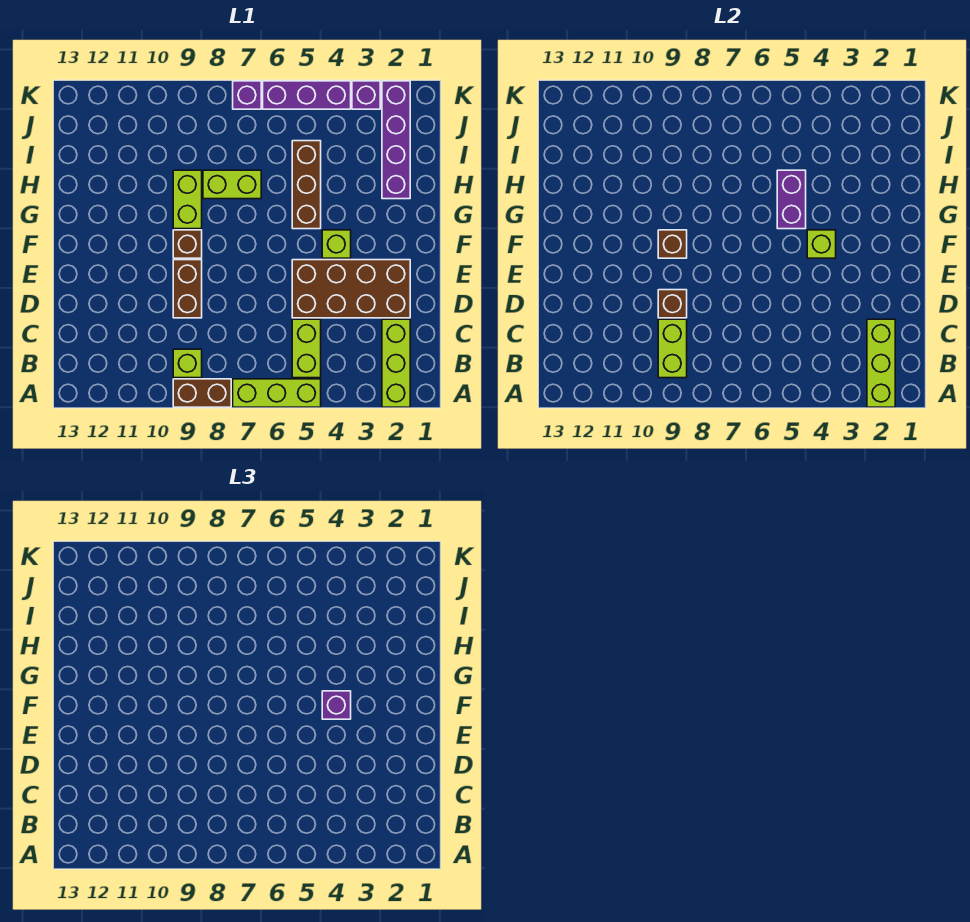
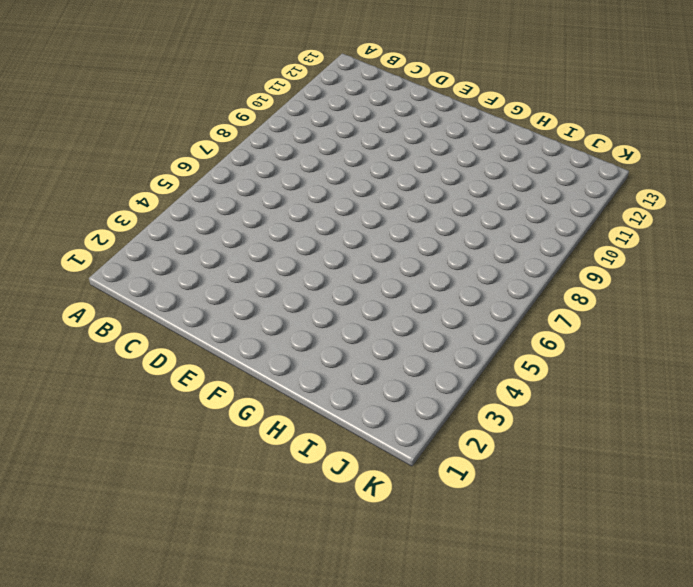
none -> lime 1x3 brick [382,319,410,407]
none -> lime 1x3 brick [233,379,321,407]
none -> brown 1x2 brick [173,379,231,407]

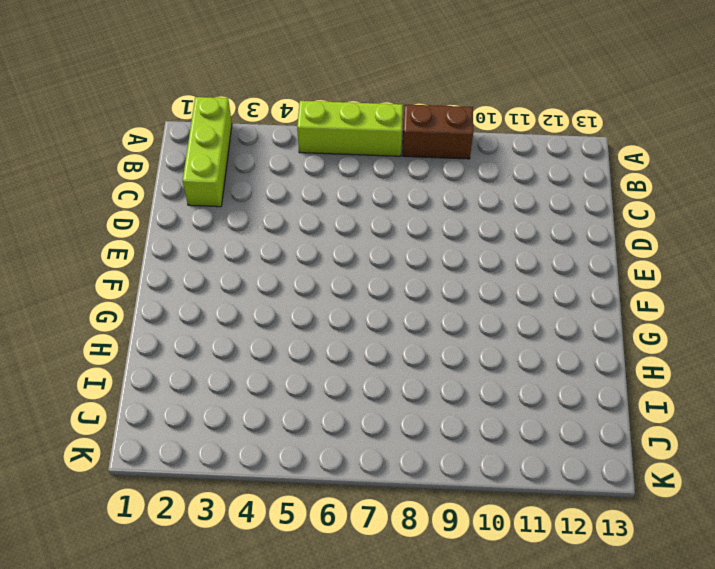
none -> lime 1x2 brick [292,319,321,378]
none -> lime 1x1 brick [173,349,202,378]
none -> brown 2x4 brick [292,260,410,318]

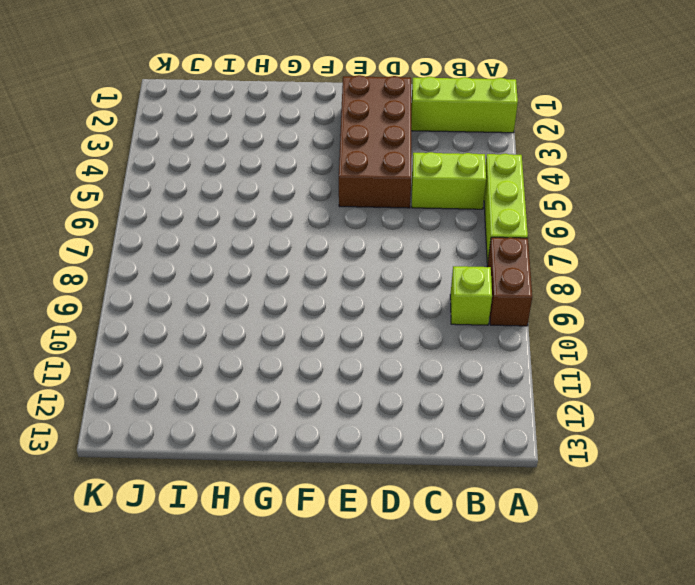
none -> brown 1x2 brick [173,260,202,318]
none -> lime 1x1 brick [322,230,351,258]
none -> brown 1x1 brick [173,230,202,258]

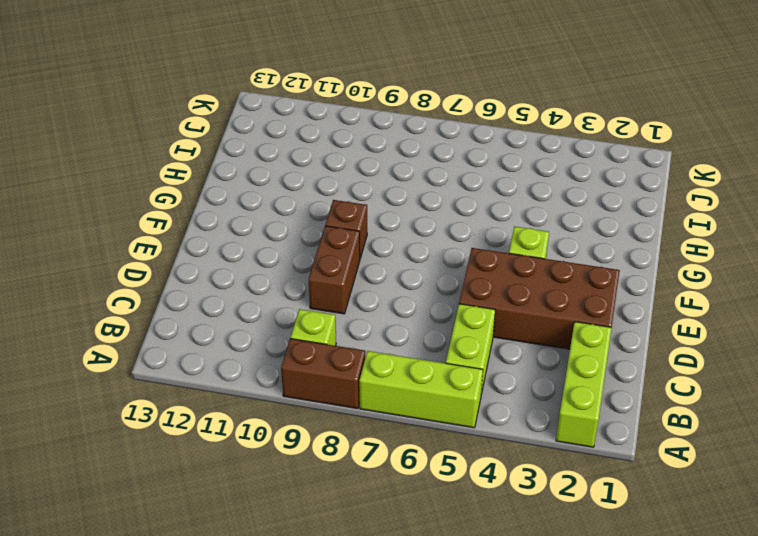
none -> brown 1x3 brick [292,141,321,229]
none -> lime 1x2 brick [173,170,202,229]
none -> purple 1x4 brick [382,81,410,199]

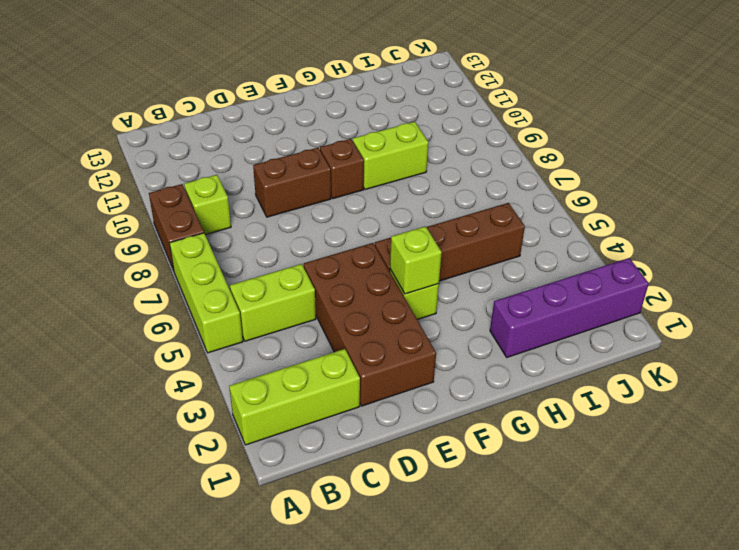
brown 1x4 brick [375,203,525,281] -> brown 1x3 brick [292,141,321,229]
none -> lime 1x2 brick [203,170,261,199]
none -> purple 1x1 brick [352,81,380,109]
none -> purple 1x3 brick [263,81,351,109]

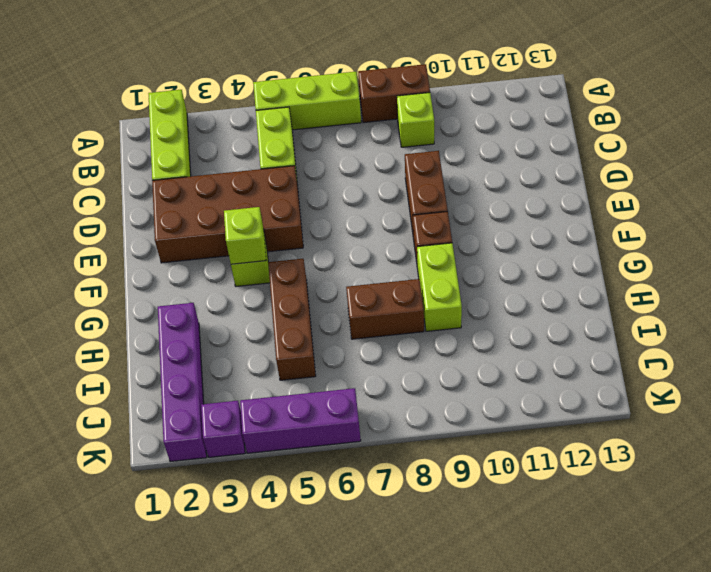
brown 1x2 brick [346,279,424,339] -> lime 1x2 brick [203,170,261,199]
none -> purple 1x1 brick [233,81,261,109]
none -> lime 1x3 brick [867,319,895,407]
none -> lime 1x2 brick [658,319,687,378]

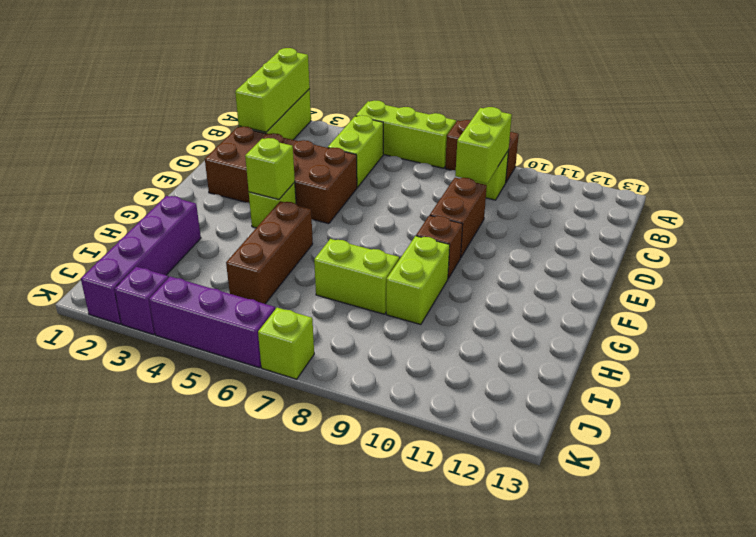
lime 1x1 brick [258,308,314,379] -> purple 1x1 brick [233,81,261,109]
none -> brown 1x1 brick [658,290,687,318]
none -> brown 1x1 brick [658,230,687,258]
none -> purple 1x2 brick [777,170,806,229]

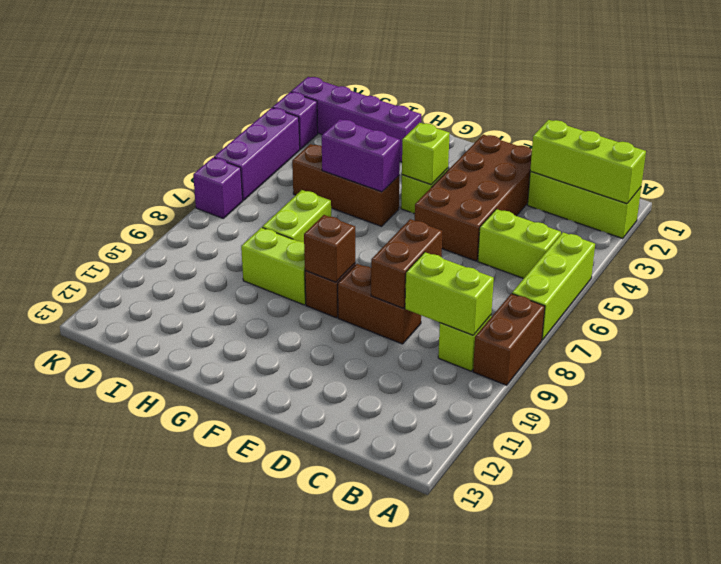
brown 1x2 brick [371,219,443,308] -> brown 1x1 brick [658,290,687,318]
none -> purple 1x1 brick [322,691,351,719]

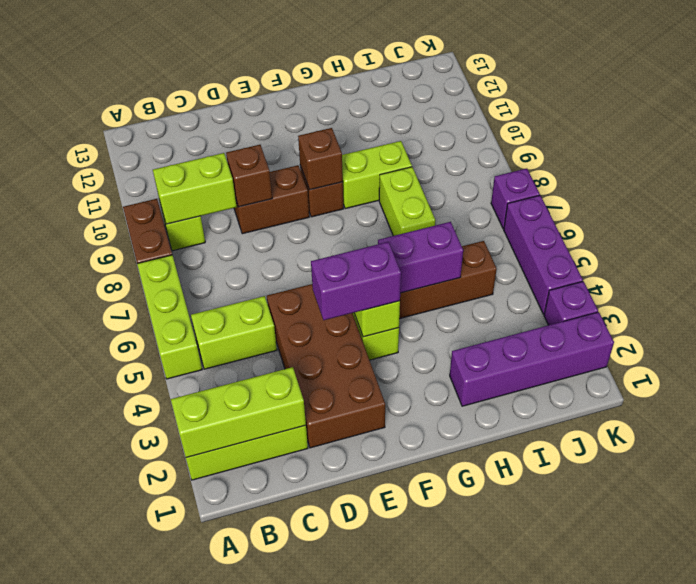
purple 1x2 brick [311,242,401,320] -> purple 1x1 brick [322,691,351,719]

